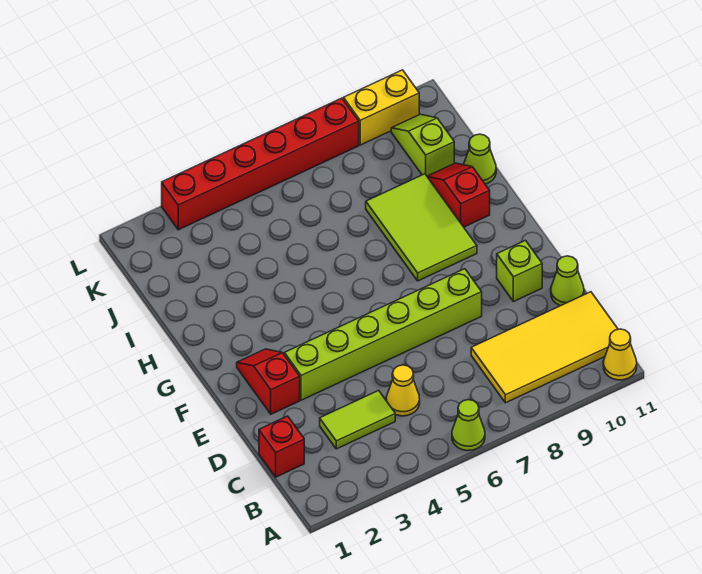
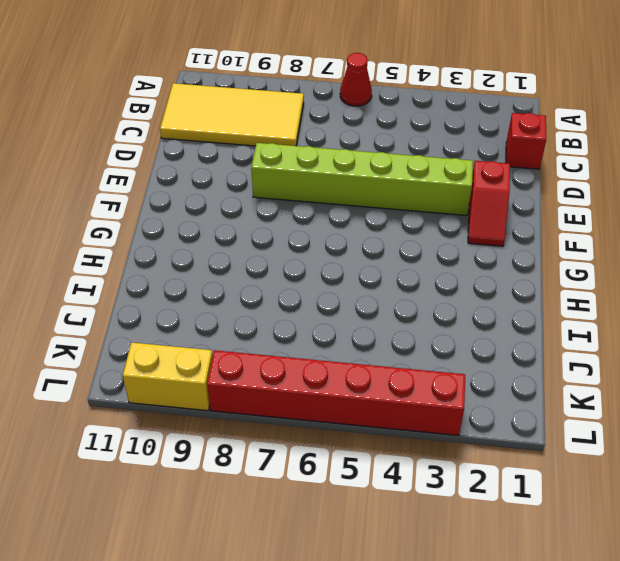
red 1x1 cone [340,53,372,106] -> lime 1x1 cone [452,400,485,451]
none -> yellow 1x1 cone [603,329,637,380]
none -> lime 1x2 tile [320,390,395,449]
none -> yellow 1x1 cone [386,365,420,416]

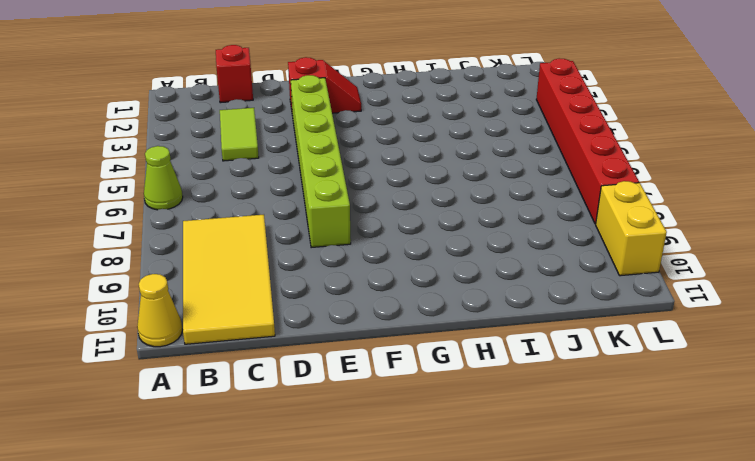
none -> yellow 1x1 cone [386,365,420,416]
none -> lime 1x1 cone [551,256,584,306]
none -> lime 1x1 brick [497,240,542,302]

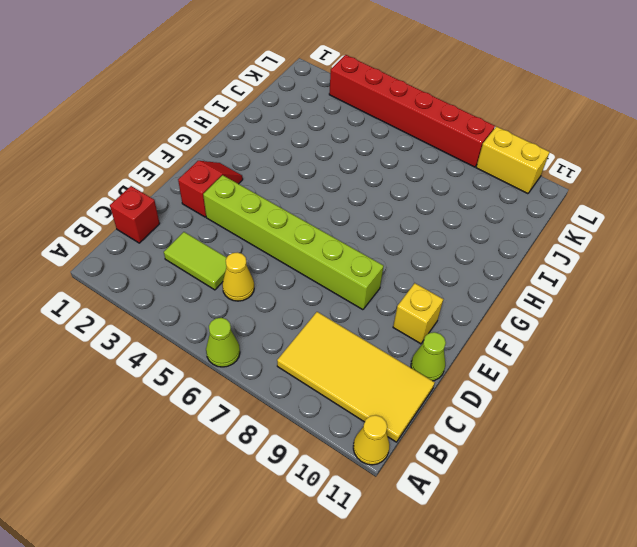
yellow 1x1 brick [393,283,443,344] -> lime 1x1 brick [497,240,542,302]
none -> lime 2x3 tile [366,174,477,281]
none -> red 1x2 slope [427,163,490,227]
none -> lime 1x1 cone [464,134,496,184]

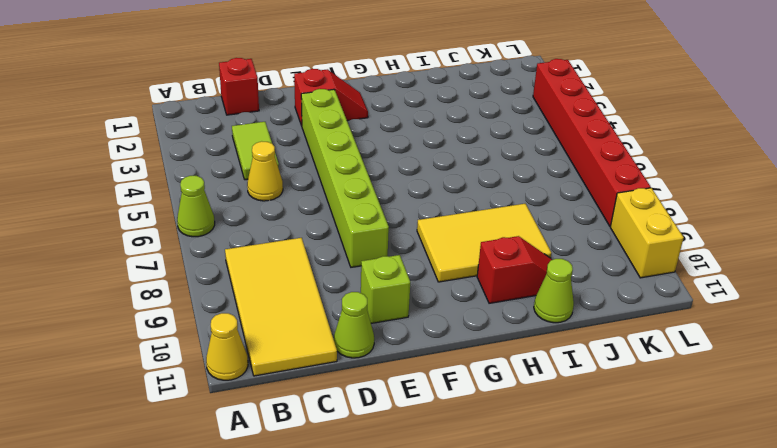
yellow 2x3 tile [417,204,551,282] -> lime 2x3 tile [366,174,477,281]
none -> lime 1x2 slope [391,114,454,176]

